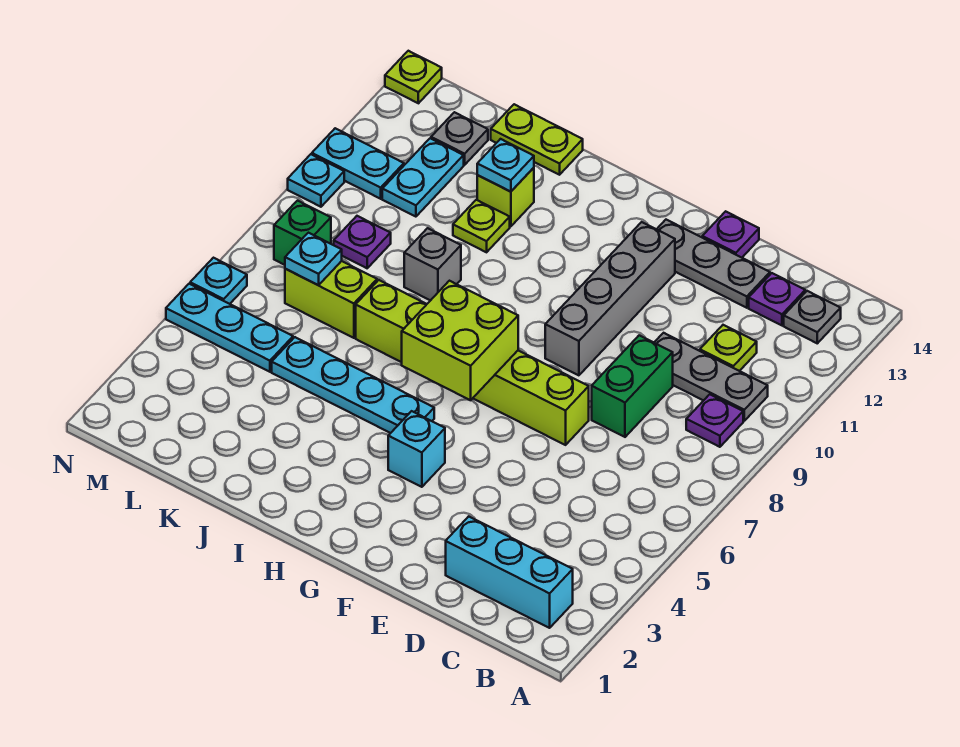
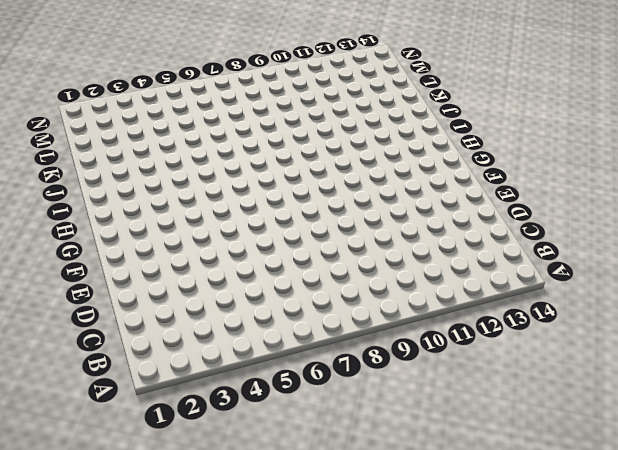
none -> cyan 1x3 brick [446,516,573,628]
none -> purple 1x1 plate [686,394,743,447]
none -> grey 1x3 plate [654,333,768,421]
none -> grey 1x1 plate [784,291,841,343]

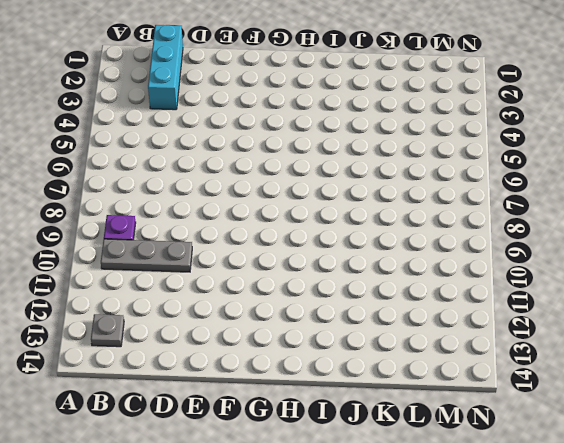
cyan 1x3 brick [148,25,183,110] -> cyan 1x3 brick turned to [446,516,573,628]
none -> lime 1x1 plate [700,325,757,371]
none -> purple 1x1 plate [749,273,805,325]
none -> green 1x2 brick [592,335,673,437]
none -> grey 1x3 plate [657,220,770,308]

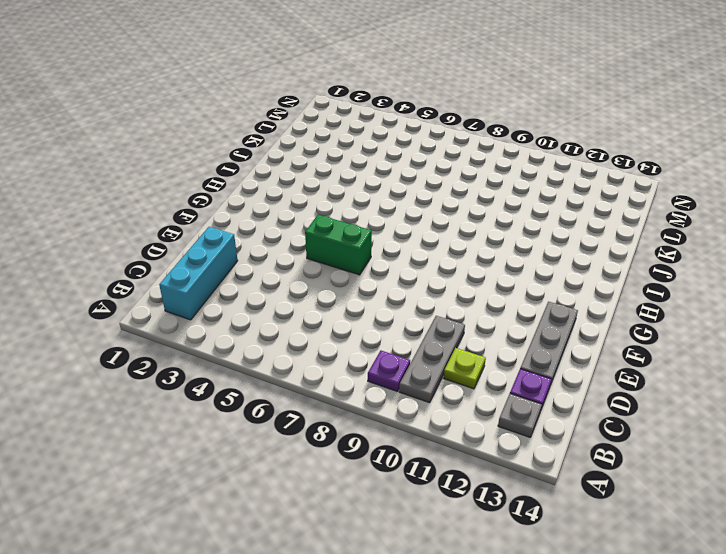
green 1x2 brick [305,215,372,275] -> green 1x2 brick moved to [592,335,673,437]
none -> lime 1x6 brick [356,280,589,445]
none -> purple 1x1 plate [702,211,759,258]
none -> grey 1x4 brick [545,222,675,375]
none -> cyan 1x1 brick [388,411,445,487]

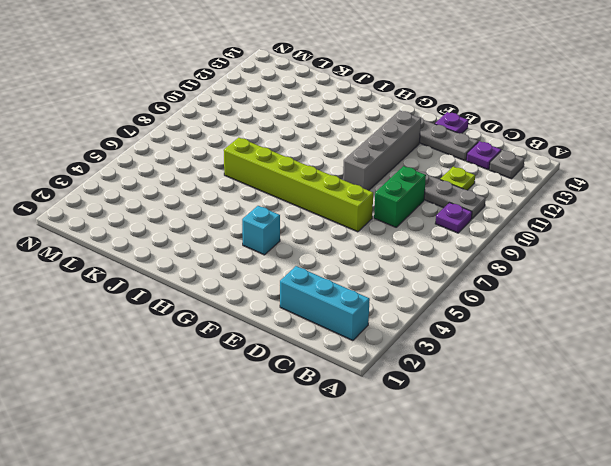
none -> cyan 1x4 plate [272,337,434,433]
none -> grey 1x1 brick [404,228,461,301]
none -> lime 1x1 plate [453,200,510,252]
none -> lime 1x1 brick [477,168,534,226]

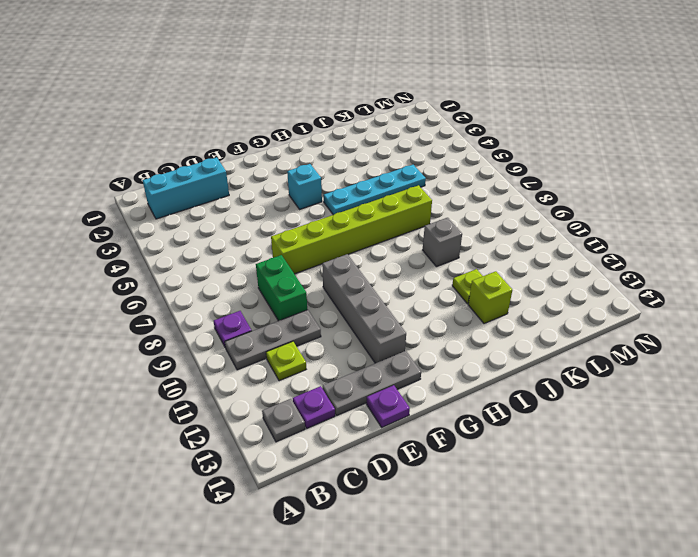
none -> lime 1x2 plate [491,104,583,175]
none -> lime 1x2 brick [285,261,377,338]
none -> cyan 1x3 plate [166,284,293,372]
none -> purple 1x1 plate [334,216,391,268]

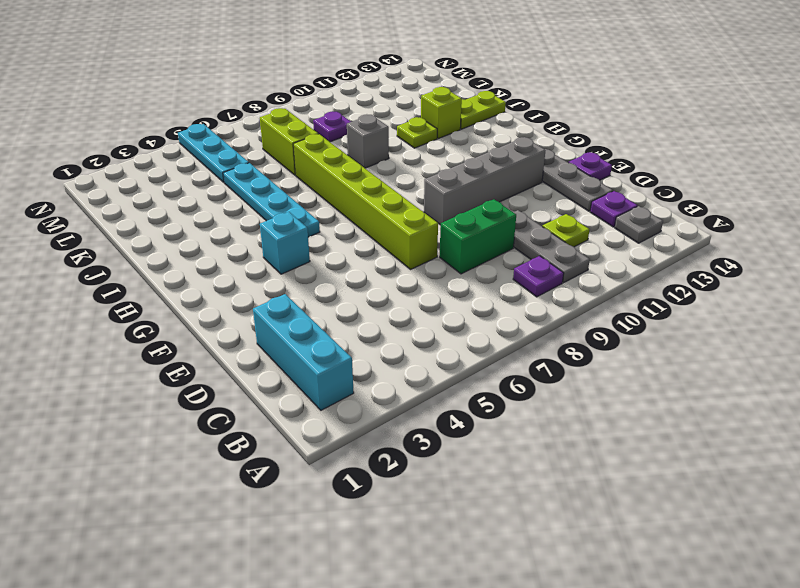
lime 1x2 plate [460,91,506,129] -> lime 1x2 plate turned to [491,104,583,175]
none -> cyan 1x2 plate [382,138,464,217]
none -> grey 1x1 plate [431,112,488,165]
none -> green 1x1 brick [274,201,331,265]
none -> cyan 1x2 plate [312,128,404,199]

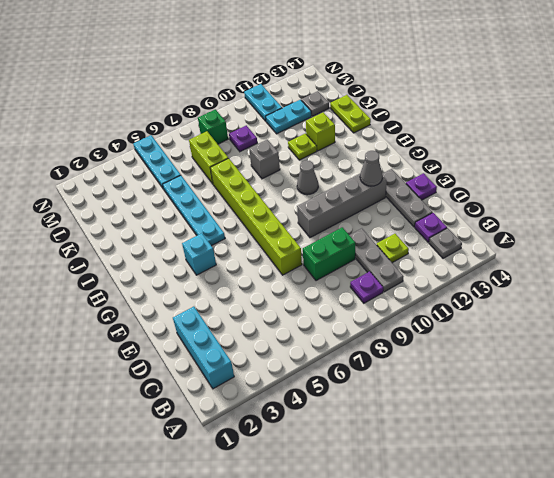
grey 1x1 cone [360,151,382,186] -> none
grey 1x1 cone [297,160,318,195] -> none
none -> cyan 1x1 plate [190,258,247,304]
none -> cyan 1x1 plate [288,154,344,207]
none -> lime 1x1 plate [385,51,442,103]
none -> lime 2x2 brick [402,281,518,400]

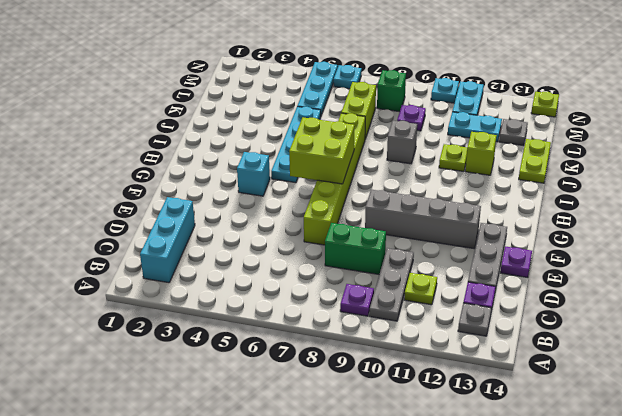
none -> cyan 1x1 plate [477,139,534,192]
none -> cyan 1x1 plate [285,233,342,285]

